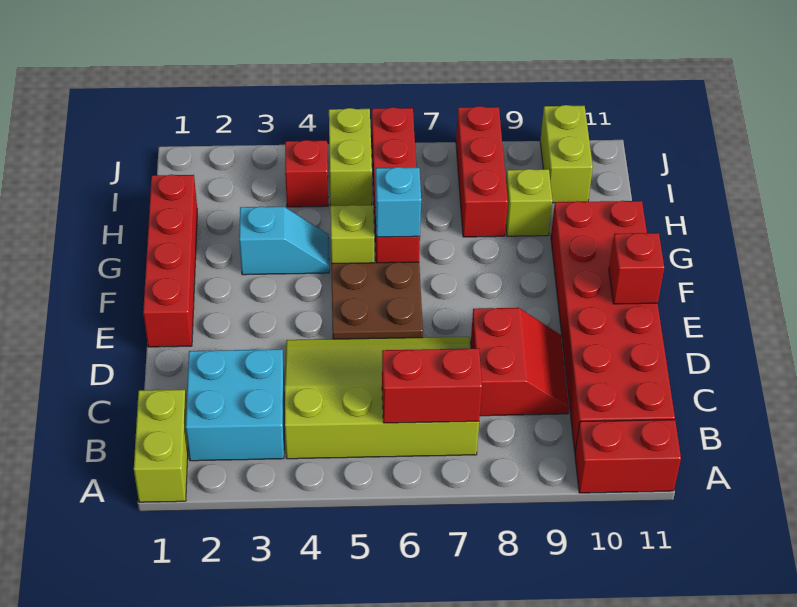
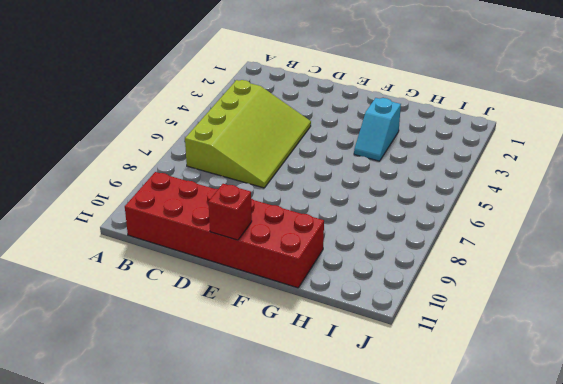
none -> lime 1x2 brick [134,390,188,502]
none -> red 1x2 brick [575,420,681,493]
none -> cyan 2x2 brick [186,349,284,461]

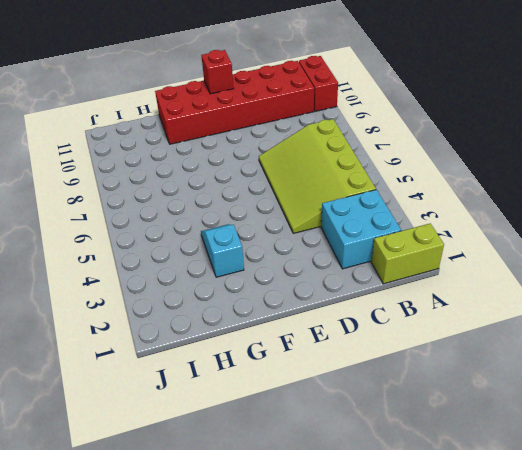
none -> red 2x2 slope [471,308,569,416]
none -> red 1x4 brick [143,175,197,347]
none -> brown 2x2 plate [331,262,423,339]

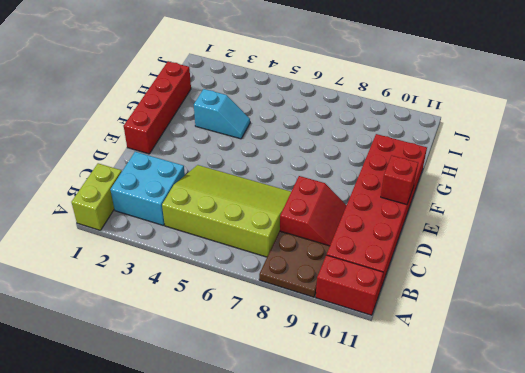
brown 2x2 plate [259,231,330,297] -> brown 2x2 plate moved to [331,262,423,339]
none -> lime 1x1 brick [330,205,374,263]
none -> red 1x4 brick [372,107,420,263]
none -> red 1x3 brick [456,106,508,237]

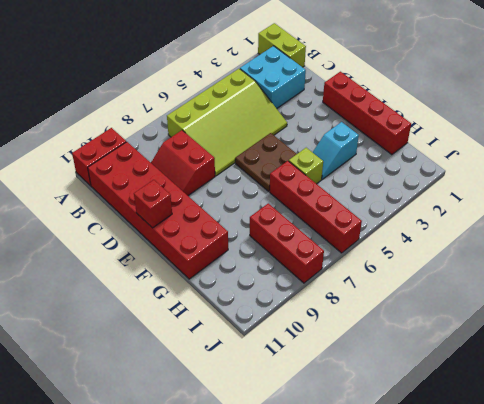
none -> lime 1x1 brick [506,169,552,236]
none -> red 1x1 brick [285,140,328,207]
none -> lime 1x2 brick [329,108,372,206]

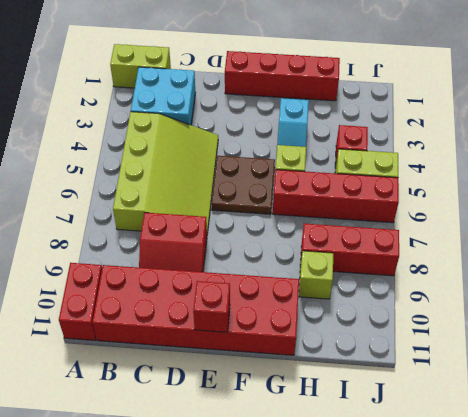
none -> lime 1x2 brick [540,105,593,203]
none -> red 1x2 brick [382,348,482,423]
none -> cyan 1x1 brick [375,167,421,237]

